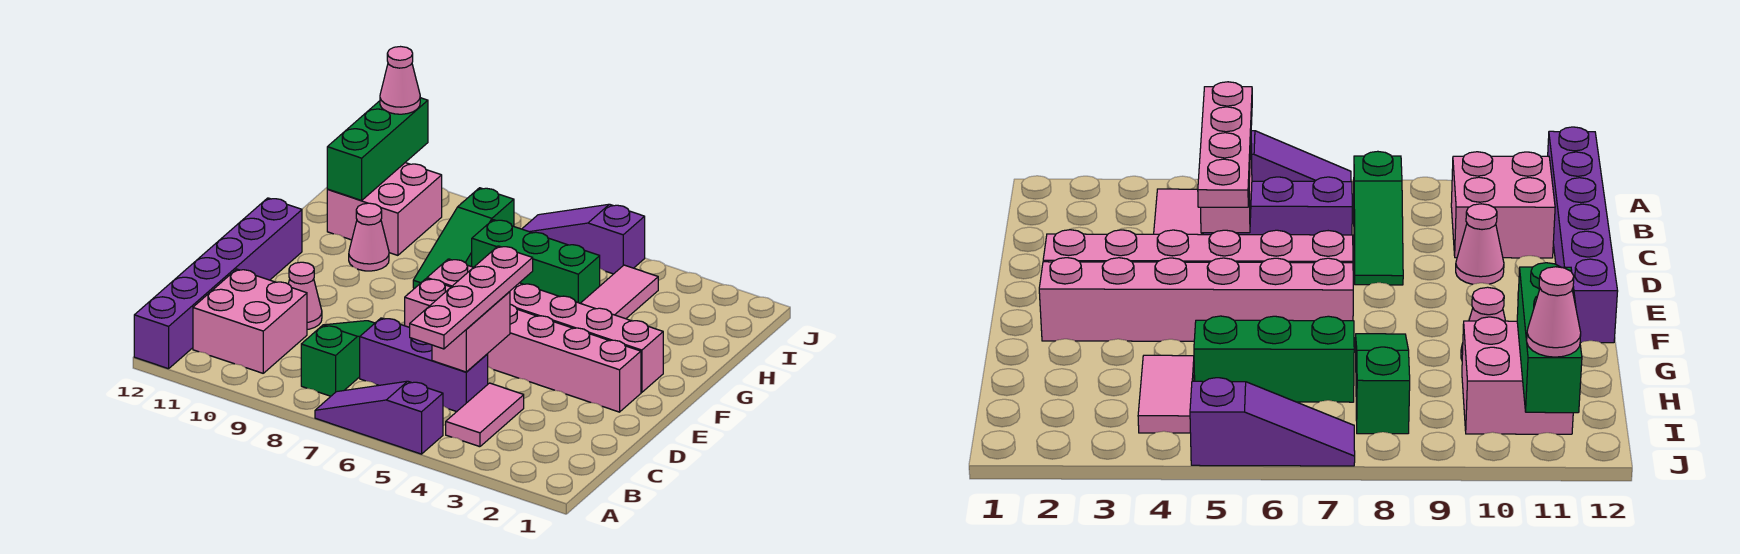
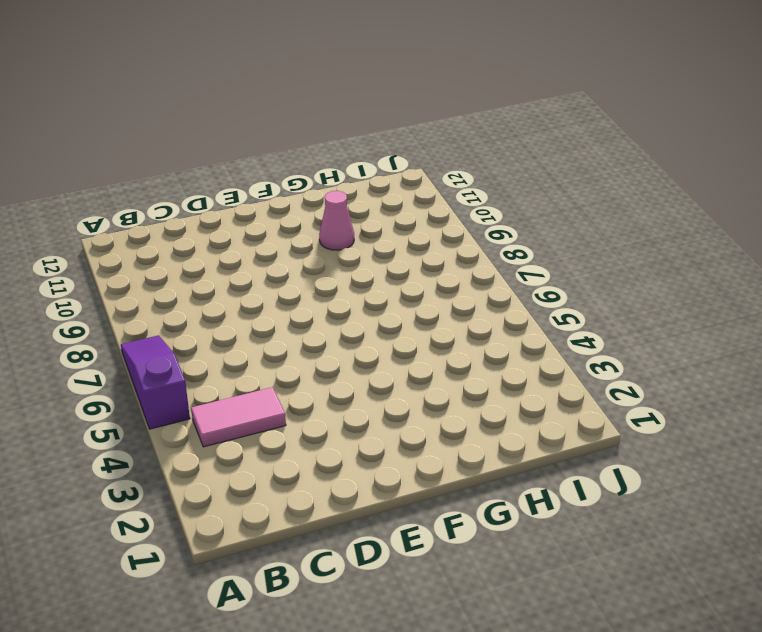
none -> purple 1x6 brick [134,198,302,369]
none -> green 1x3 slope [301,321,375,396]
none -> pink 2x2 brick [193,269,307,373]

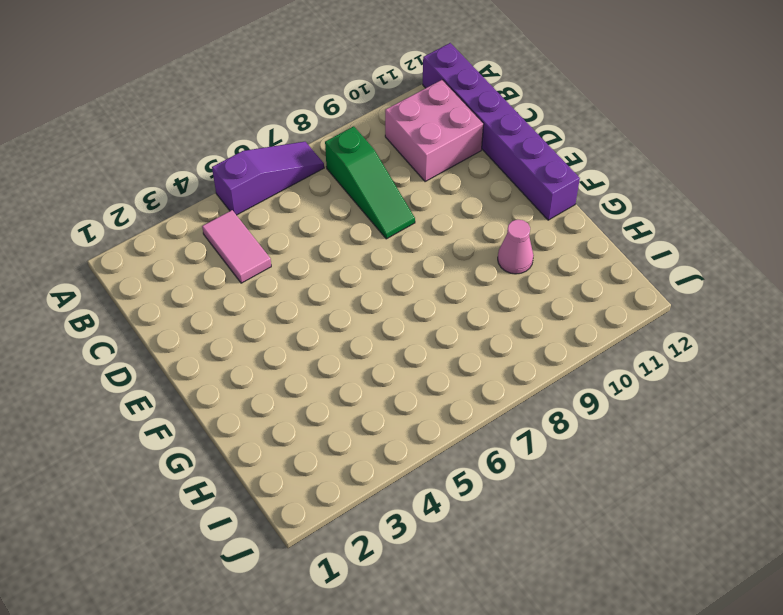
none -> purple 1x3 brick [360,318,488,412]
none -> pink 1x1 cone [288,262,322,330]
none -> pink 1x6 brick [405,279,641,412]

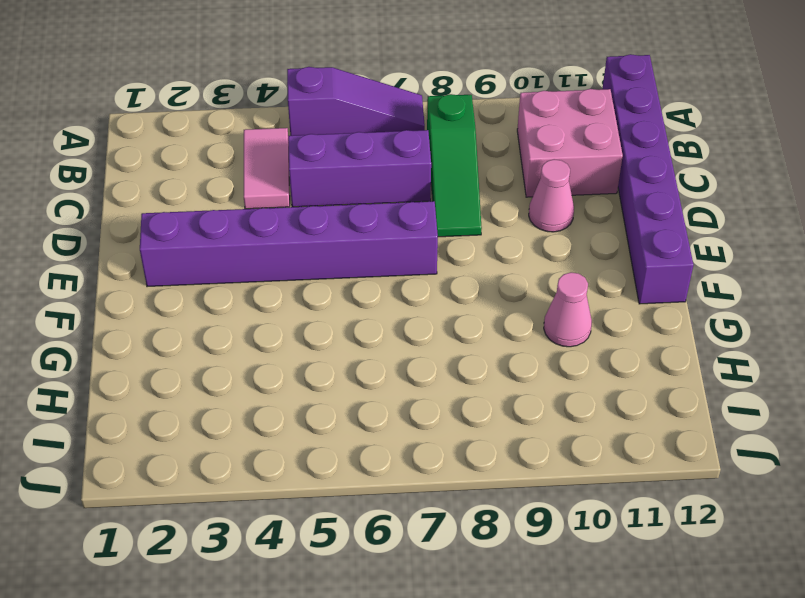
purple 1x6 brick [140,201,438,287] -> pink 1x6 brick [405,279,641,412]
none -> pink 1x6 brick [427,259,663,392]
none -> green 1x3 slope [413,188,514,288]
none -> pink 1x2 tile [581,265,658,319]

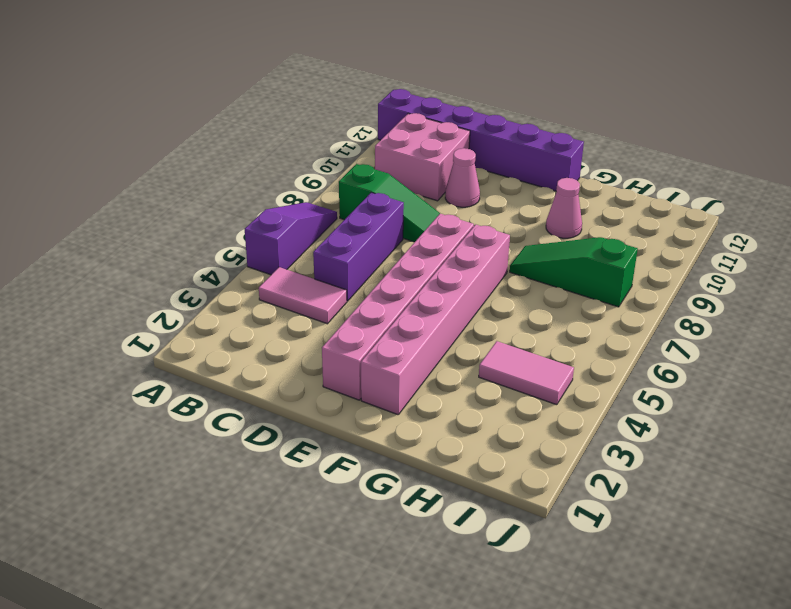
none -> green 1x3 brick [472,220,600,303]
none -> pink 2x2 brick [327,163,442,255]
none -> purple 1x3 slope [522,204,645,274]

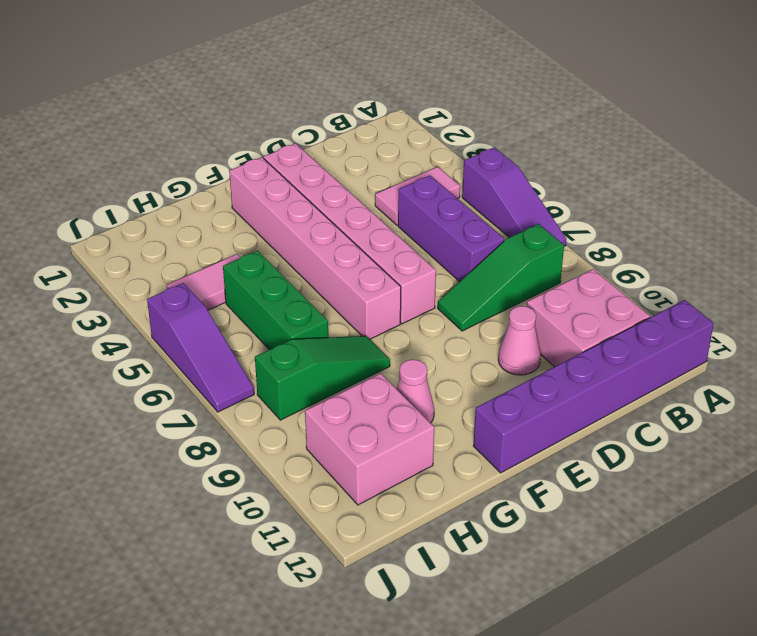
none -> pink 1x2 brick [432,292,510,372]
none -> green 1x3 brick [327,98,428,200]
none -> pink 1x4 plate [410,246,533,349]

